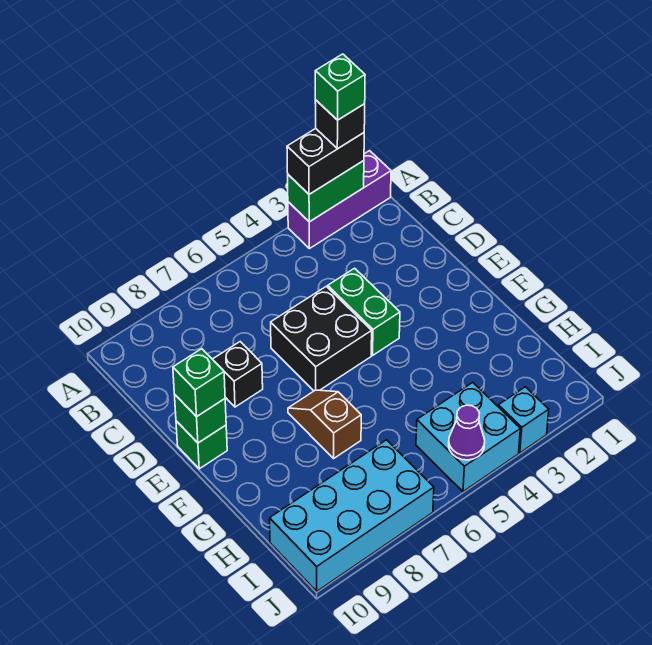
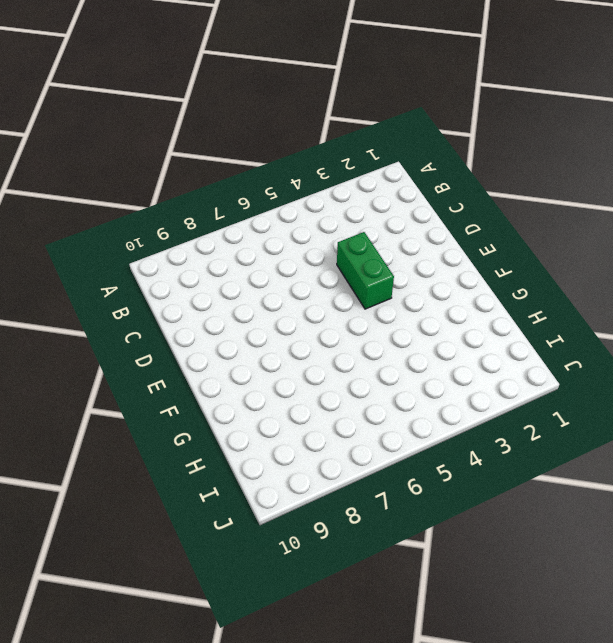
none -> purple 1x3 brick [288,151,391,249]
none -> black 2x2 brick [271,286,372,391]
none -> black 1x1 brick [213,342,263,407]

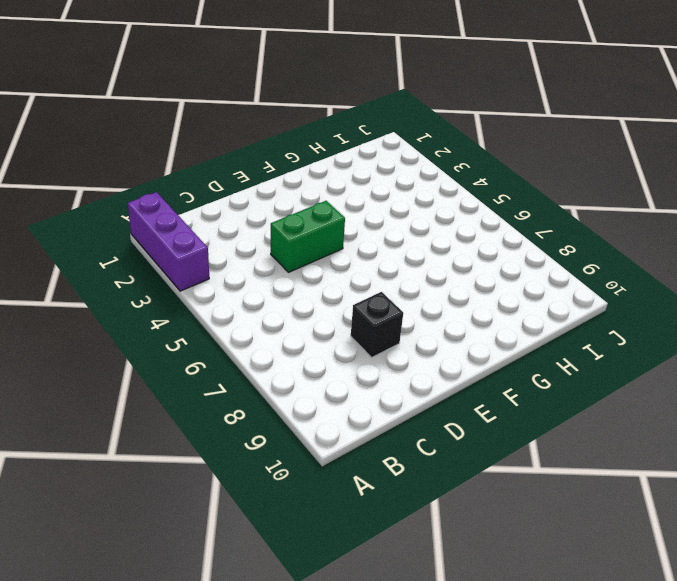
none -> black 2x2 brick [271,286,372,391]
none -> green 1x1 brick [176,421,227,469]
none -> brown 1x2 slope [288,390,361,458]

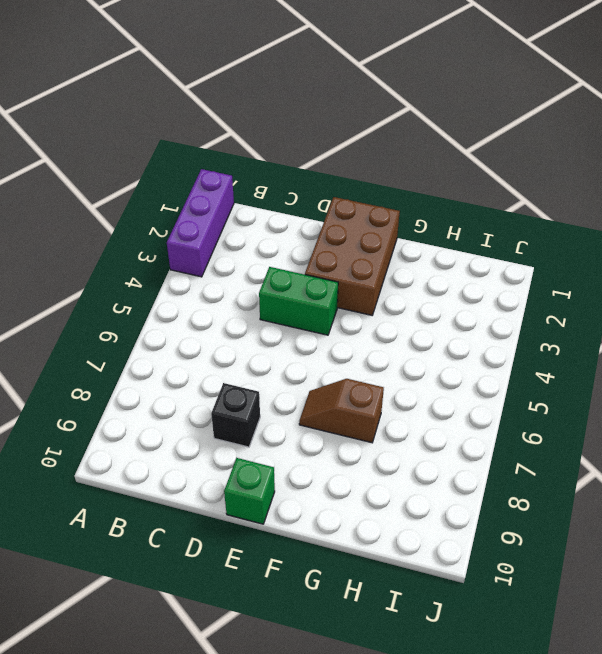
brown 2x3 brick [305,197,400,315] -> none
none -> black 2x2 brick [271,286,372,391]
none -> cyan 2x2 brick [416,382,520,492]
none -> cyan 2x4 brick [270,440,434,591]

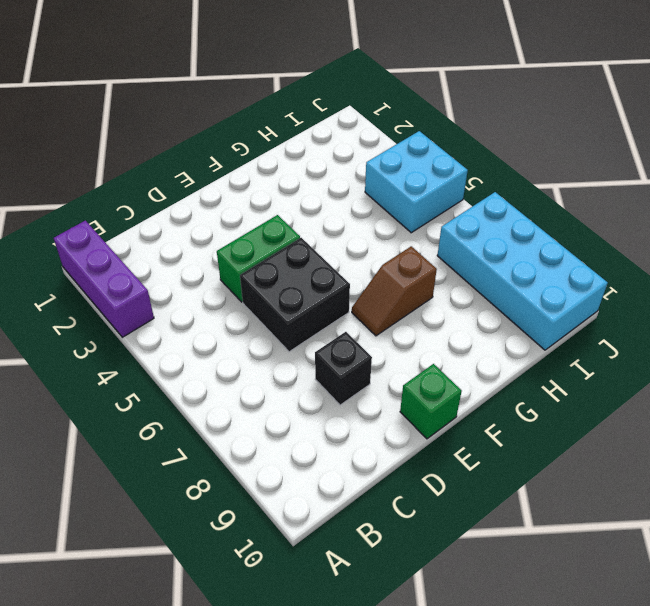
none -> cyan 1x1 brick [498,387,549,453]
none -> green 1x2 brick [288,161,364,222]
none -> green 1x1 brick [174,394,226,443]

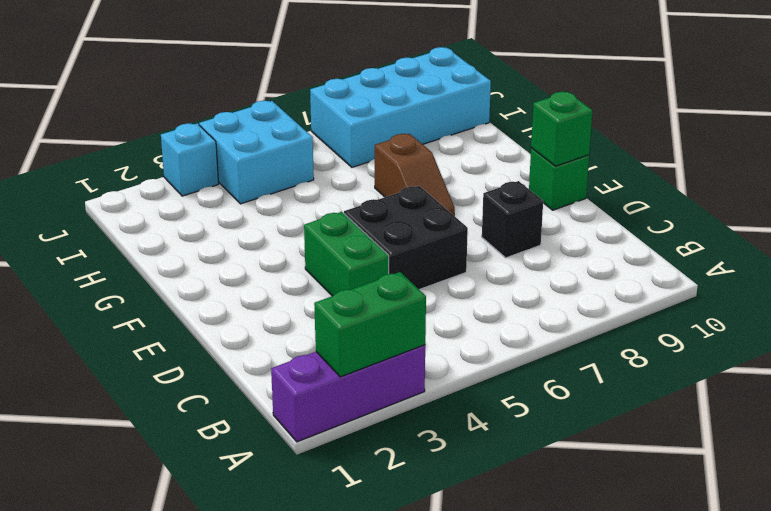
none -> purple 1x1 cone [449,405,485,460]
none -> black 1x2 brick [287,129,364,194]
none -> green 1x1 brick [173,349,225,417]

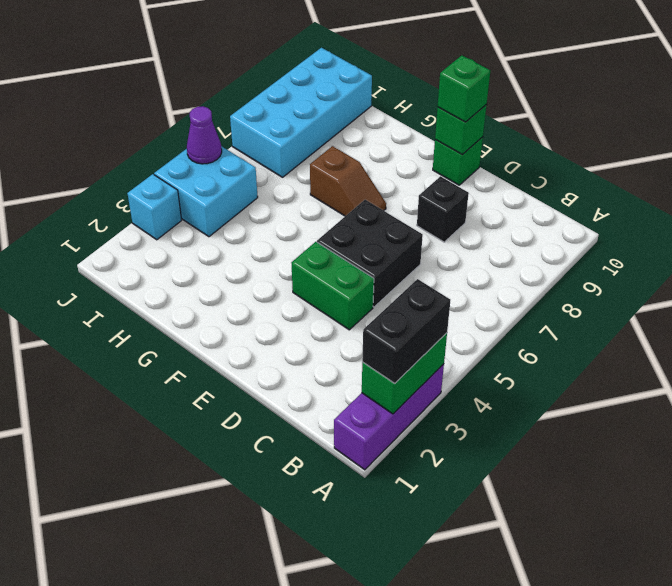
none -> black 1x1 brick [315,100,365,149]
none -> green 1x1 brick [315,54,365,120]

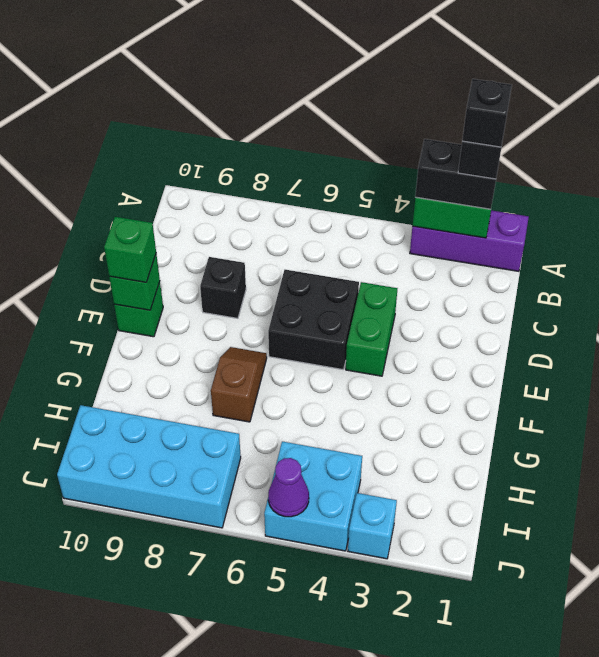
black 1x1 brick [462,79,512,147] -> green 1x1 brick [315,54,365,120]

